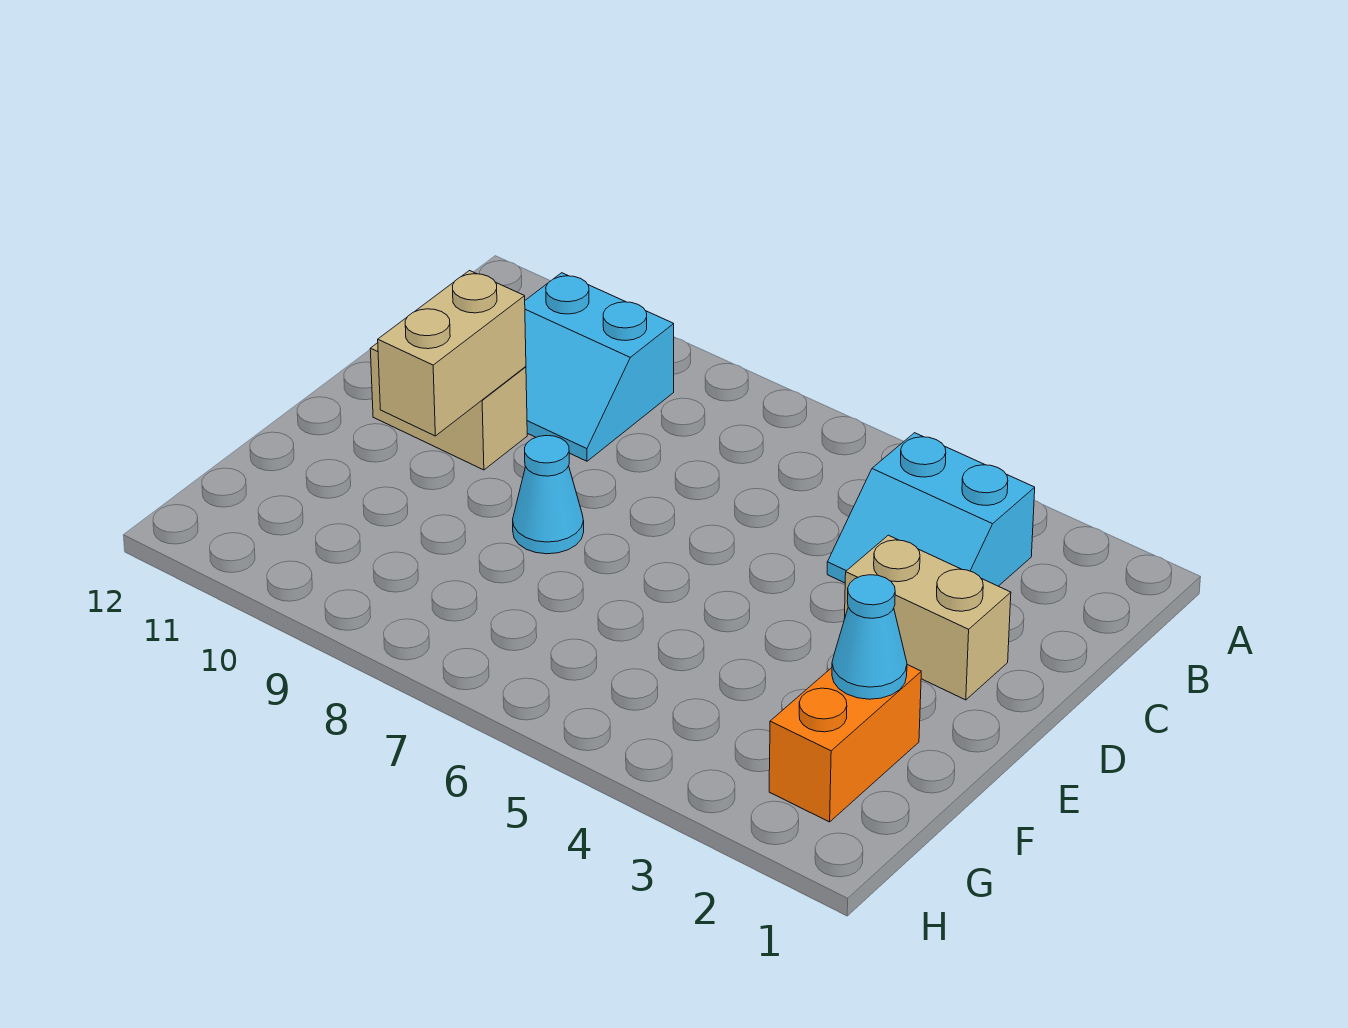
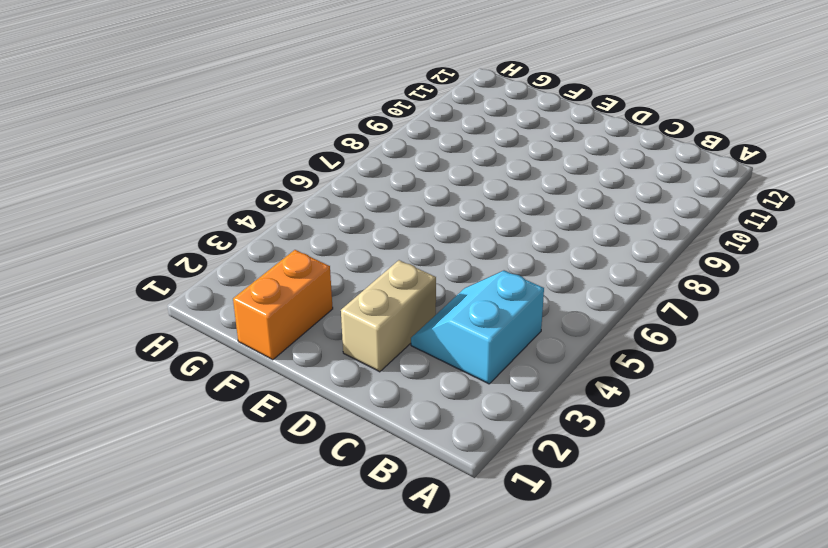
orange 1x2 brick [233,250,333,360] -> orange 1x2 brick turned to [769,665,921,822]
none -> cyan 2x2 slope [525,273,674,461]
none -> tan 1x2 brick [370,343,527,470]

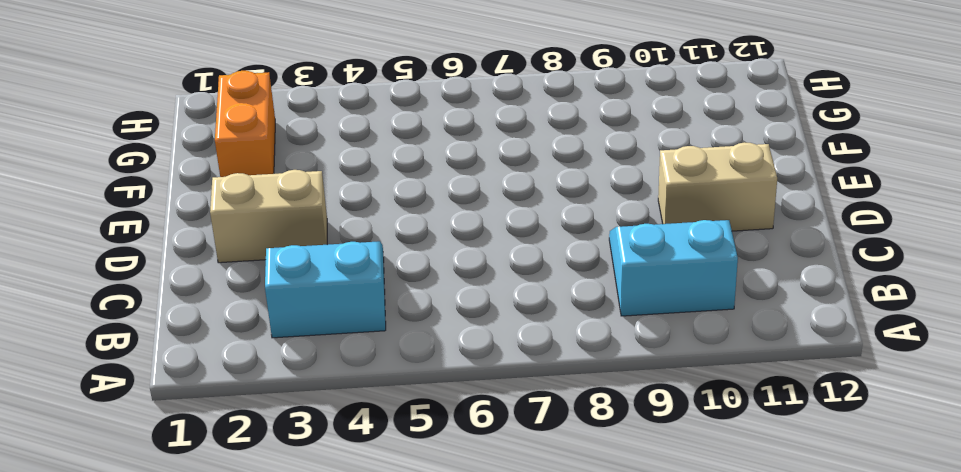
none -> cyan 1x1 cone [513,436,584,554]
none -> tan 1x2 brick [378,271,526,436]

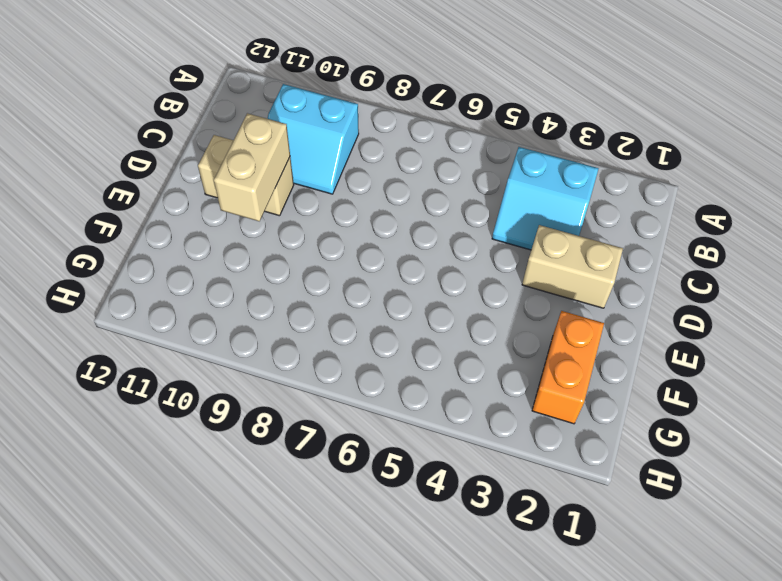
none -> cyan 1x1 cone [513,436,584,554]
none -> cyan 1x1 cone [832,575,907,699]

